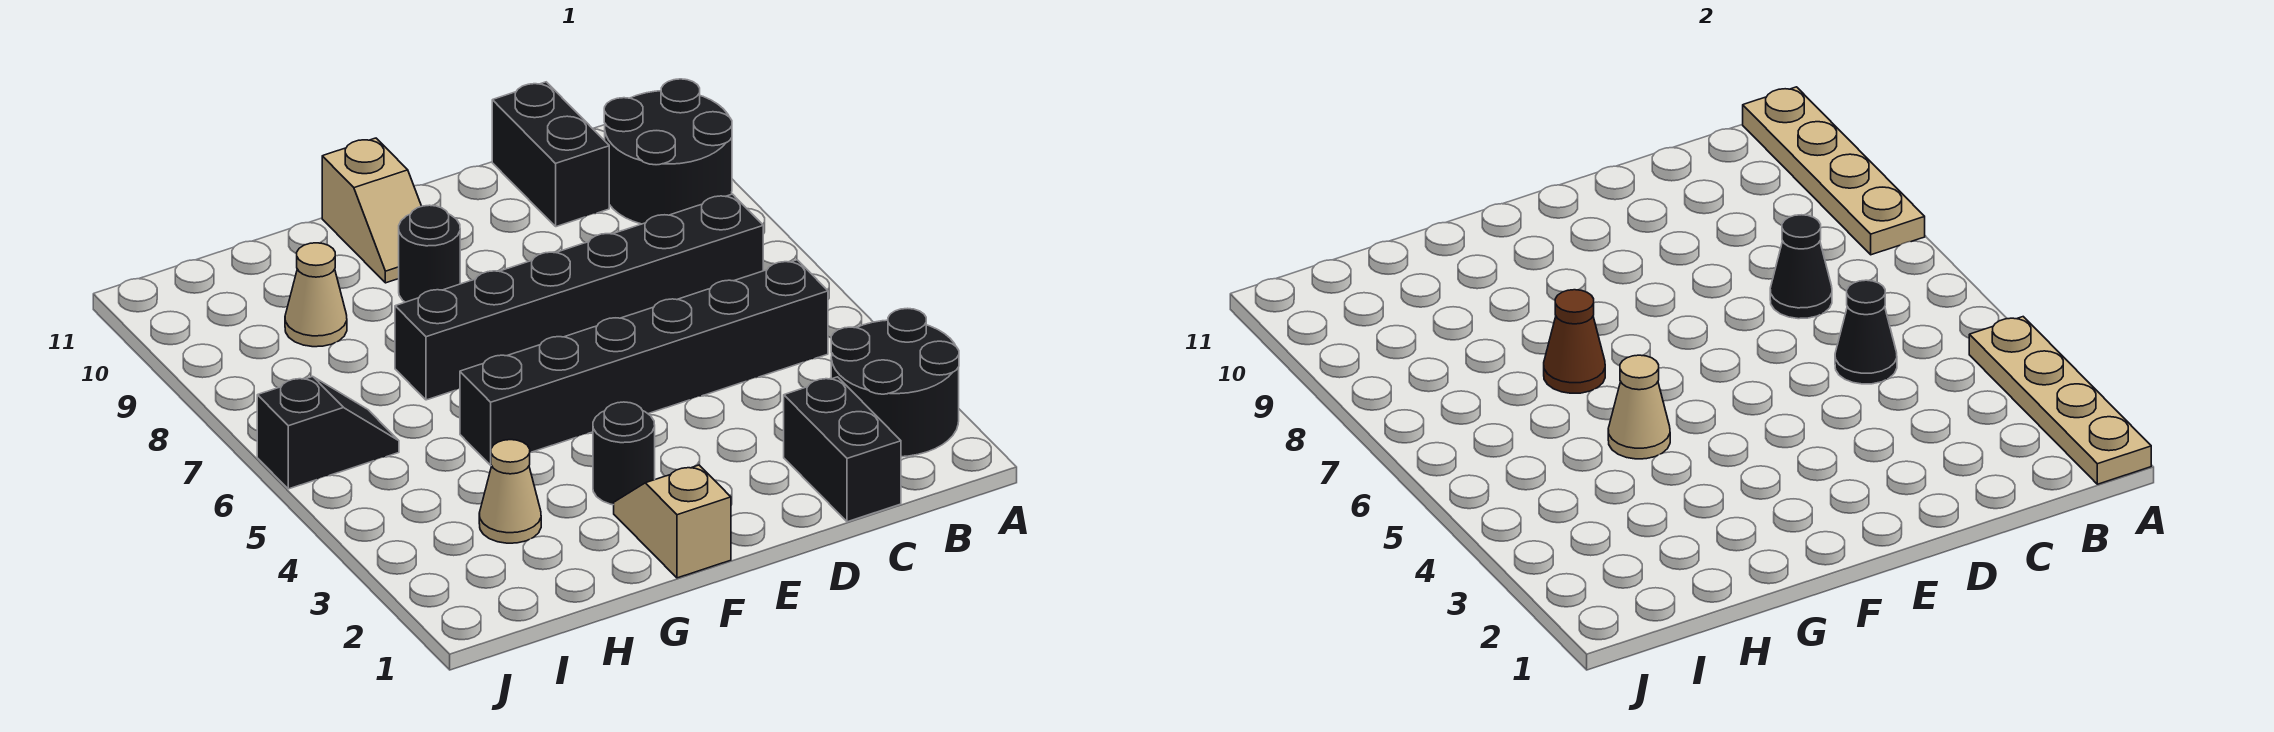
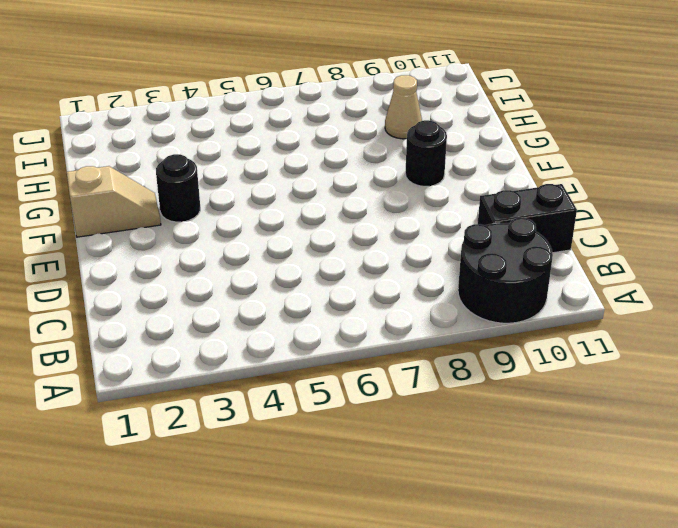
none -> black 2x2 round brick [831,308,959,457]
none -> black 1x6 brick [460,260,828,465]
none -> black 1x6 brick [395,194,763,400]

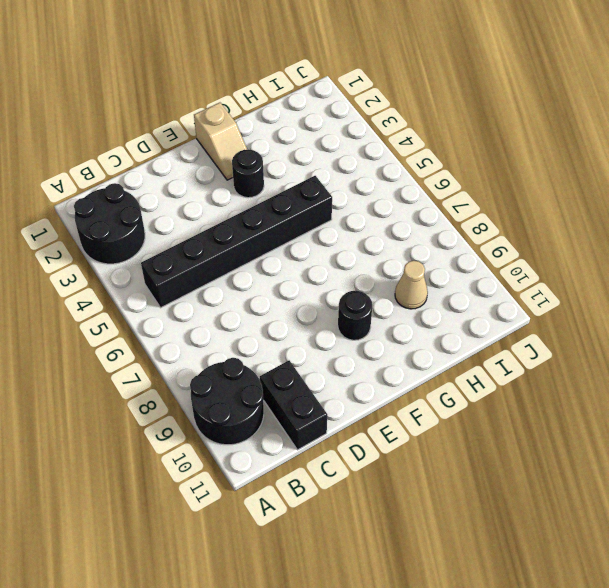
none -> black 1x6 brick [395,194,763,400]
none -> black 1x2 brick [784,377,901,522]
none -> tan 1x2 slope [322,138,422,283]

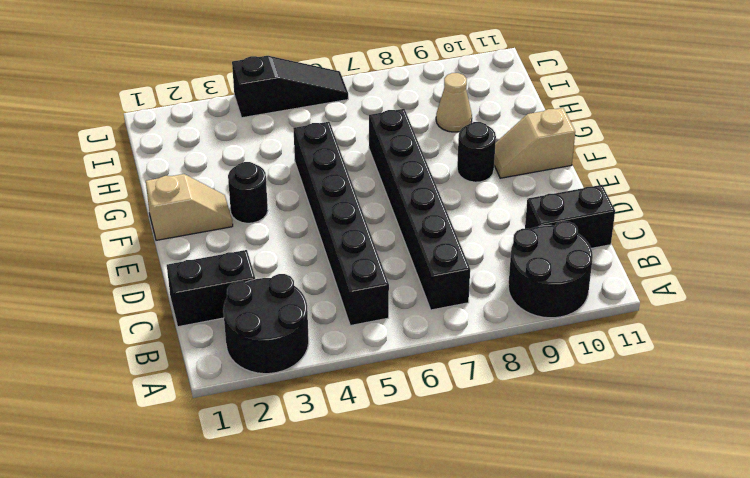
black 1x3 slope [232,56,348,118] -> black 1x2 slope [257,376,399,489]
none -> tan 1x1 cone [479,440,541,543]
none -> tan 1x4 plate [1969,317,2151,484]
none -> tan 1x4 plate [1743,87,1925,255]

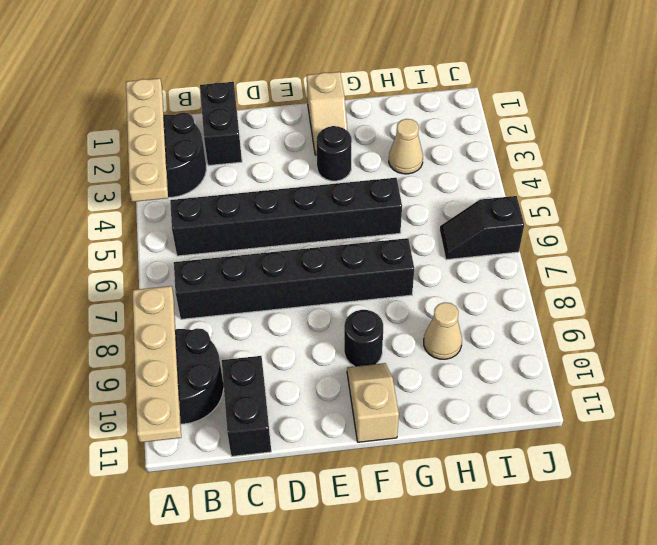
none -> black 1x1 cone [1835,280,1897,384]
none -> black 1x1 cone [1770,215,1832,319]
none -> tan 1x1 cone [1608,355,1670,459]

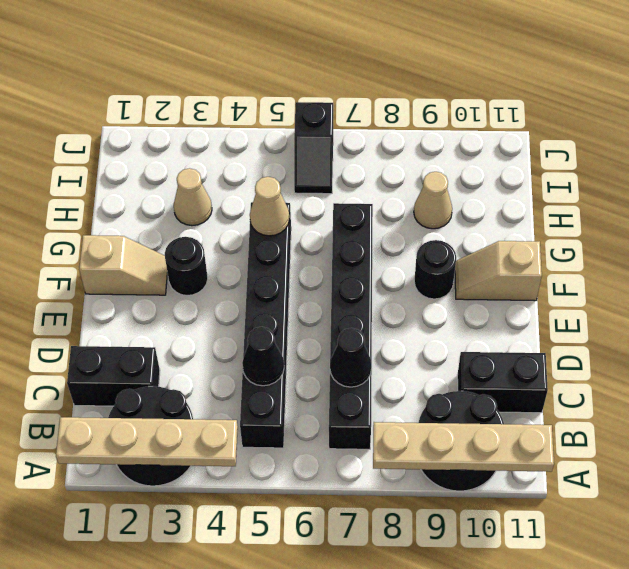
none -> brown 1x1 cone [1544,290,1605,393]

